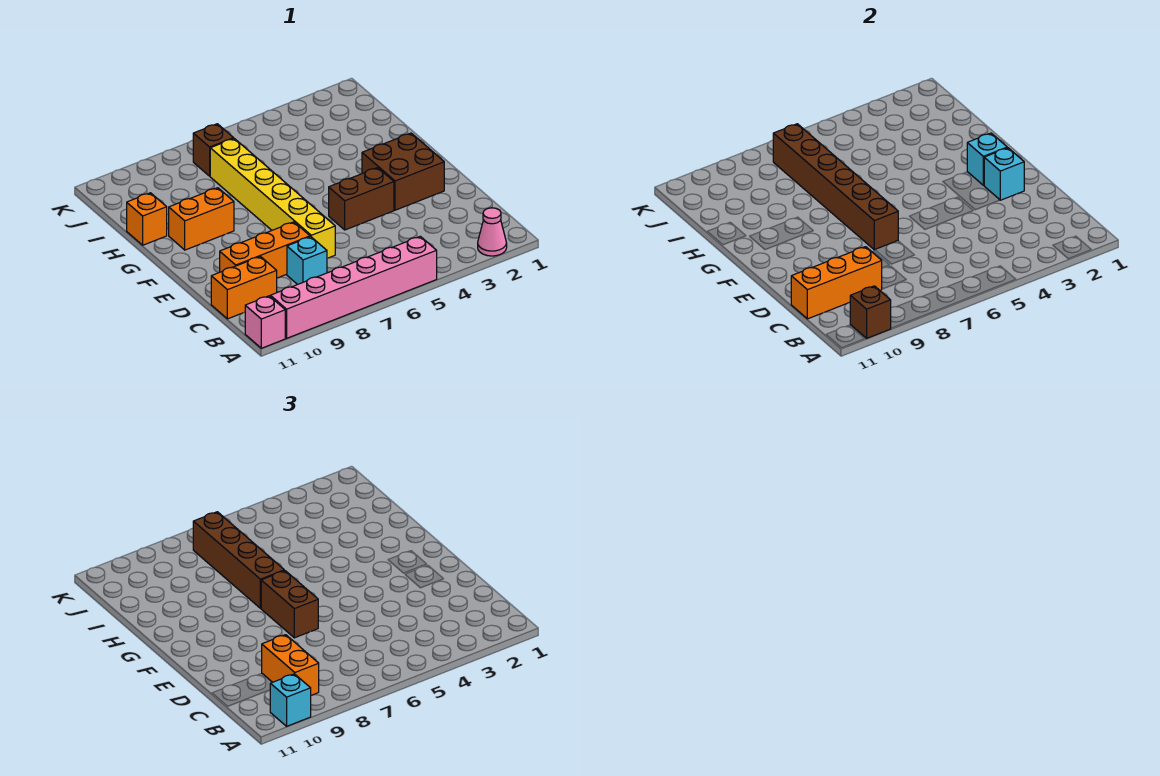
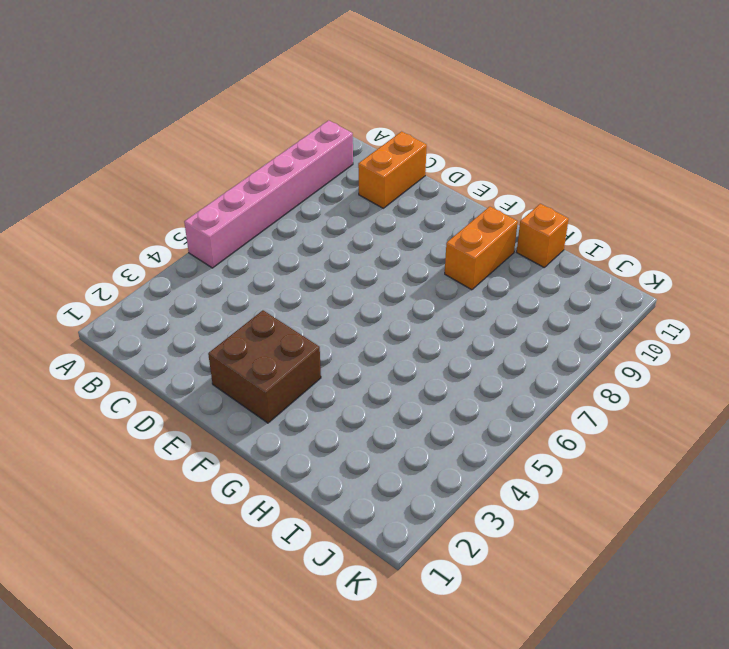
none -> pink 1x1 cone [478,208,507,256]
none -> pink 1x1 brick [245,296,285,348]
none -> cyan 1x1 brick [287,237,327,285]

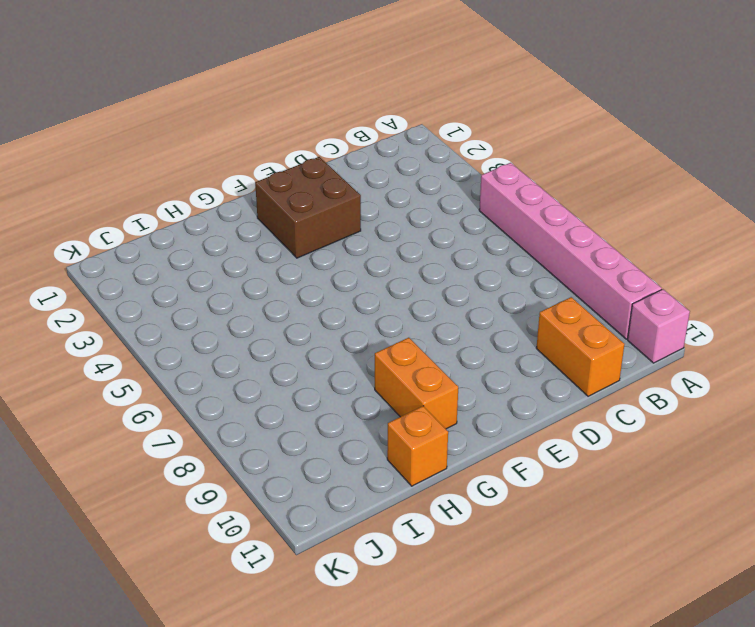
none -> pink 1x1 cone [478,208,507,256]
none -> cyan 1x1 brick [287,237,327,285]
none -> yellow 1x6 brick [210,139,335,258]

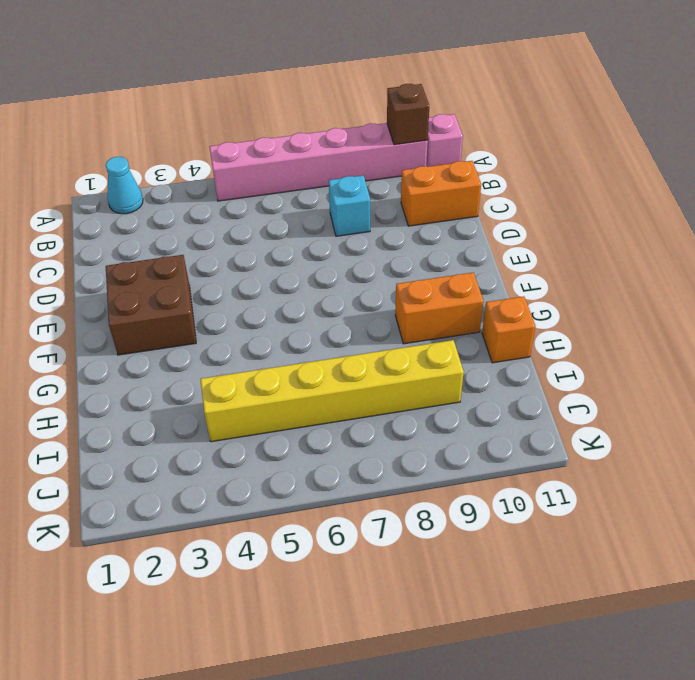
cyan 1x1 cone [106,157,143,214] -> pink 1x1 cone [478,208,507,256]
yellow 1x6 brick [200,340,464,442] -> yellow 1x6 brick turned to [210,139,335,258]
none -> orange 1x3 brick [220,222,310,278]
none -> brown 1x2 brick [329,168,394,230]
none -> brown 1x1 brick [193,124,234,176]

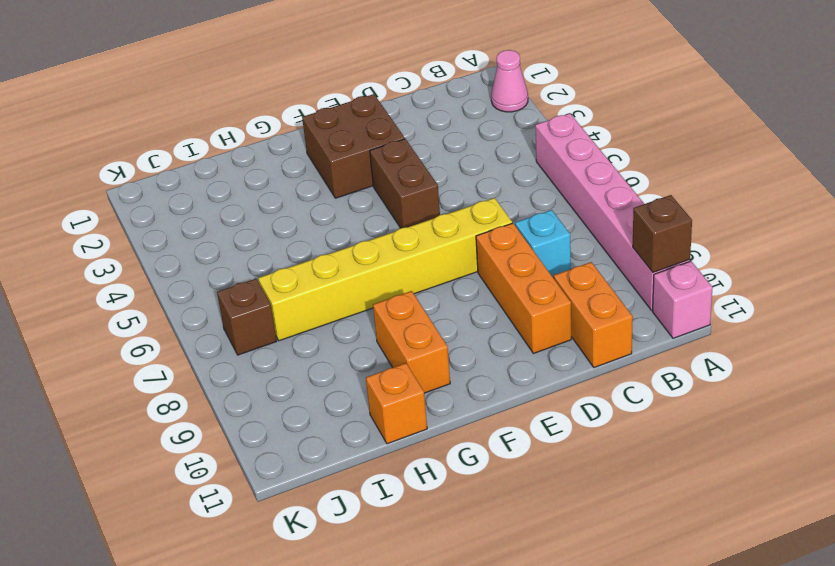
none -> orange 1x3 brick [791,247,882,319]
none -> cyan 1x1 brick [984,148,1024,200]
none -> brown 1x6 brick [773,124,898,250]

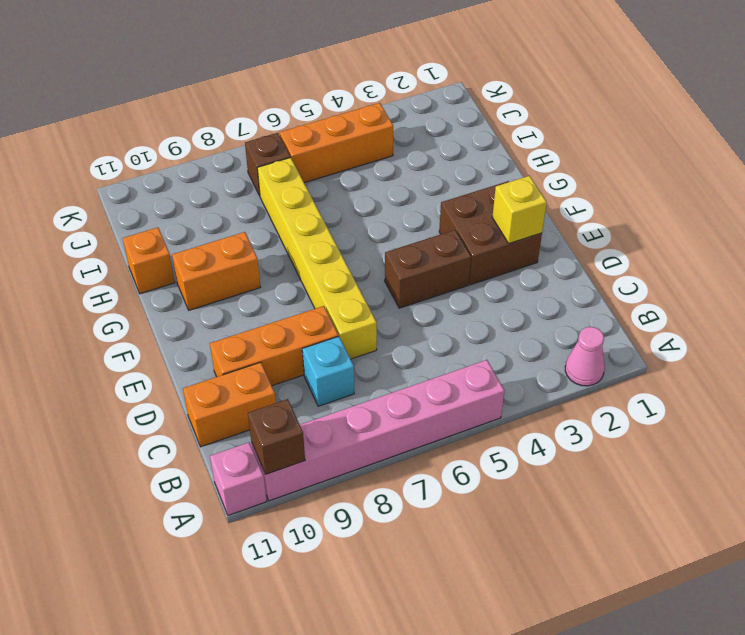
yellow 1x1 brick [492,176,547,244] -> cyan 1x1 brick [984,148,1024,200]
orange 1x3 brick [280,103,393,183] -> orange 1x3 brick moved to [791,247,882,319]
none -> brown 1x6 brick [773,124,898,250]
none -> cyan 1x1 brick [967,133,1007,185]
none -> cyan 1x1 brick [270,674,311,726]

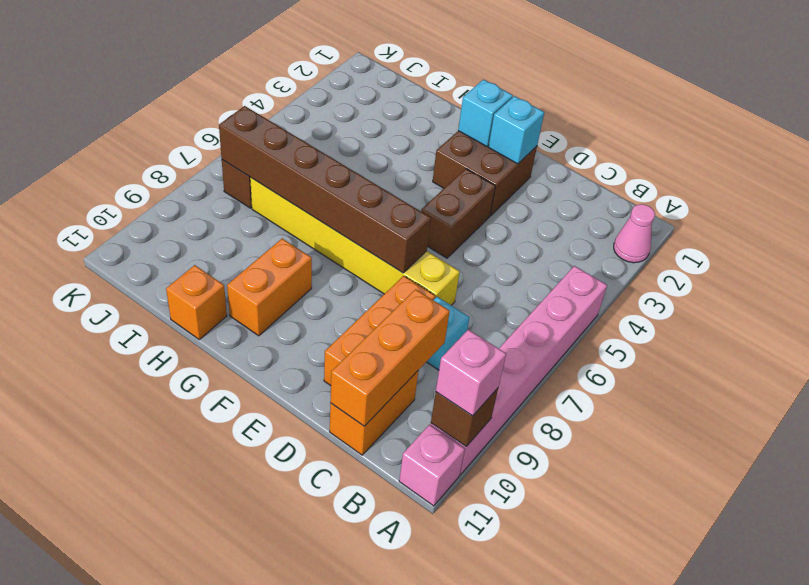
pink 1x1 brick [436,330,506,416] -> cyan 1x1 brick [270,674,311,726]
none -> orange 1x2 brick [262,635,319,695]
none -> brown 1x2 brick [261,571,318,638]
none -> brown 1x4 brick [193,512,284,608]

